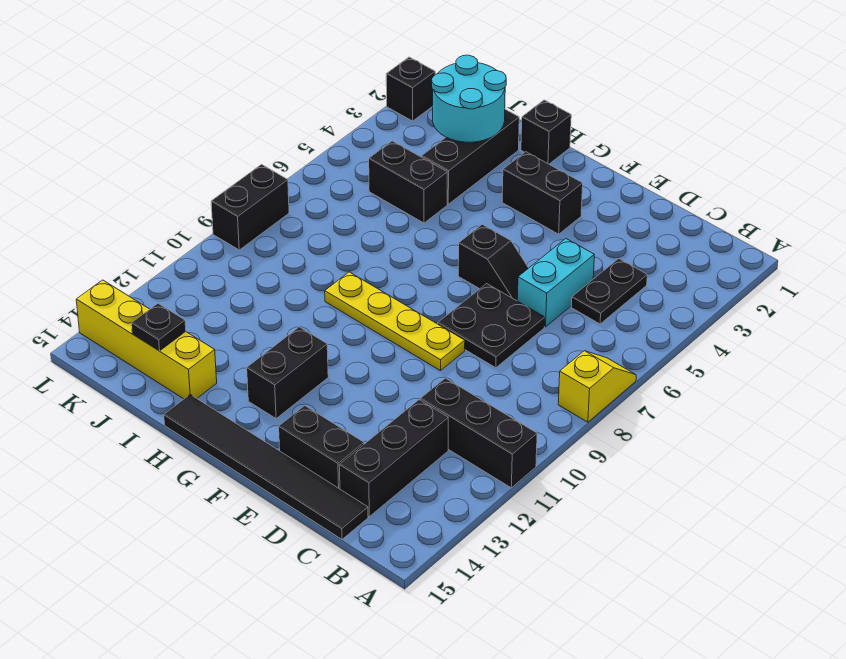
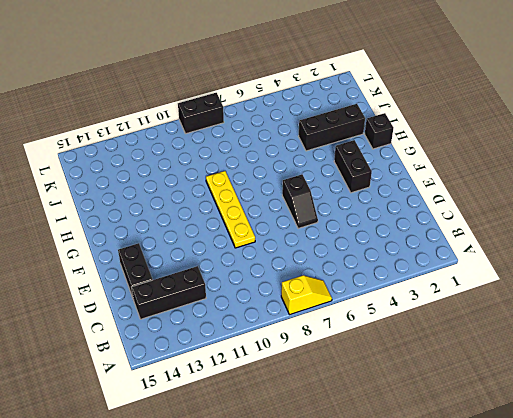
none -> black 1x3 brick [420,378,537,488]
none -> black 1x2 plate [571,259,647,324]
none -> black 1x6 tile [164,395,368,539]

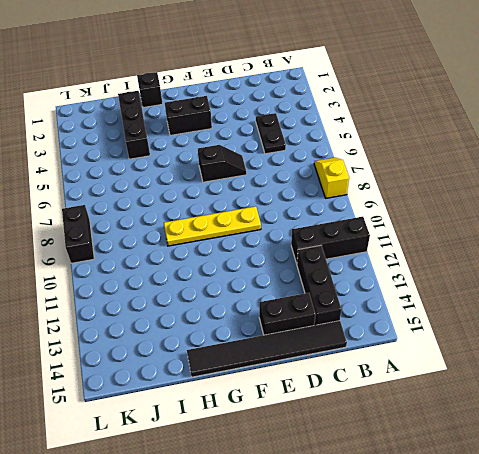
none -> cyan 1x2 brick [517,239,594,327]
none -> black 2x2 plate [438,284,545,368]
none -> black 1x2 brick [247,327,328,419]

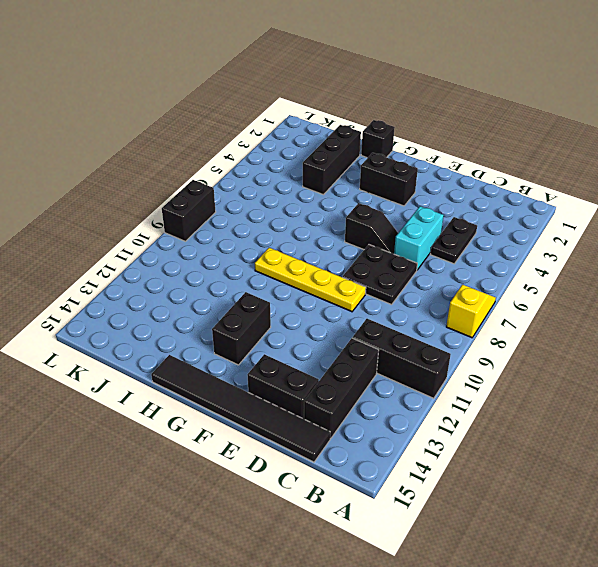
none -> black 1x2 brick [369,141,447,223]
none -> yellow 1x4 brick [76,280,217,399]
none -> black 1x1 brick [386,57,435,121]

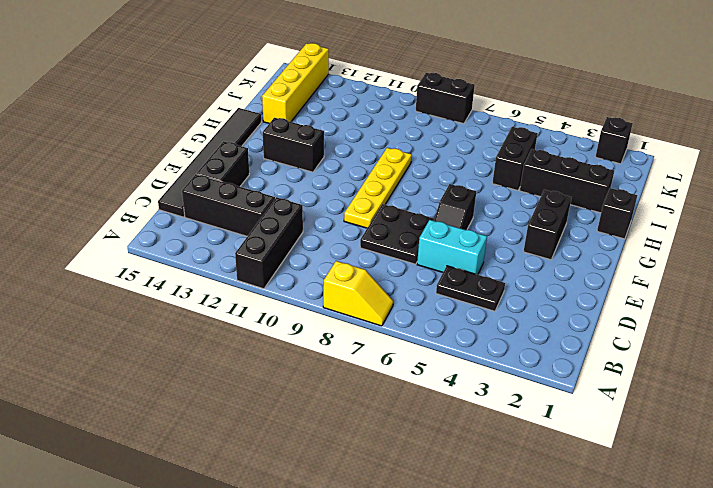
none -> cyan 2x2 round brick [432,55,506,142]
none -> black 1x1 plate [132,304,186,351]

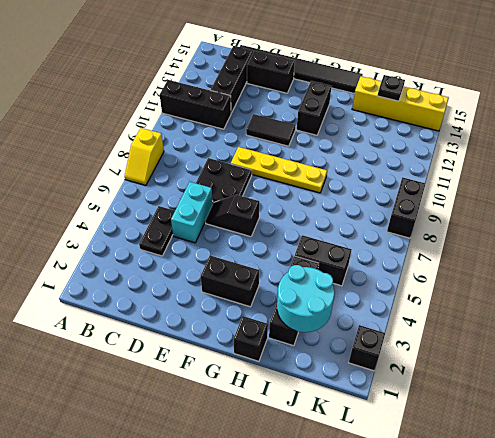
black 1x2 tile [246,114,296,146] -> none

